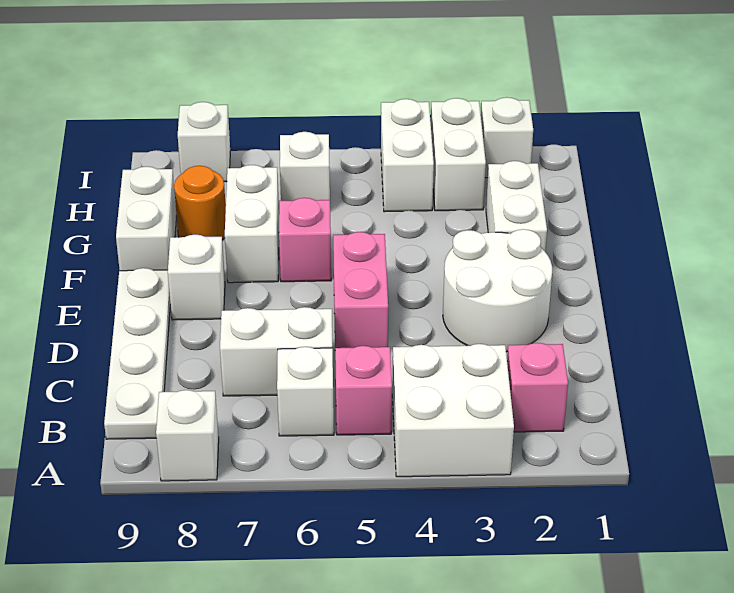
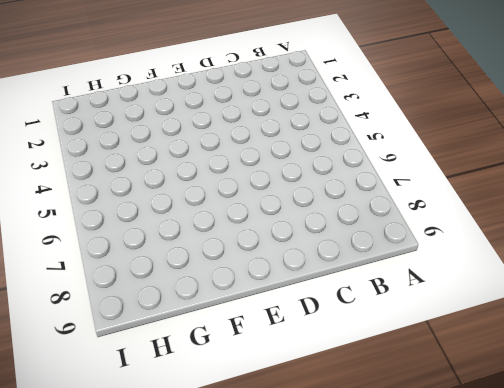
none -> white 2x2 brick [392,344,514,477]
none -> white 1x1 brick [156,390,219,481]
none -> pink 1x1 brick [507,343,568,432]

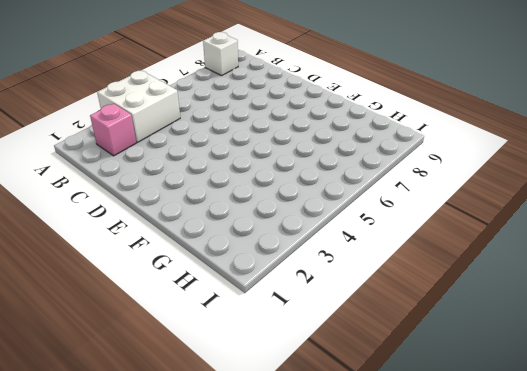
none -> pink 1x1 brick [335,346,392,435]
none -> white 1x1 brick [277,347,334,436]
none -> white 1x4 plate [104,268,170,439]

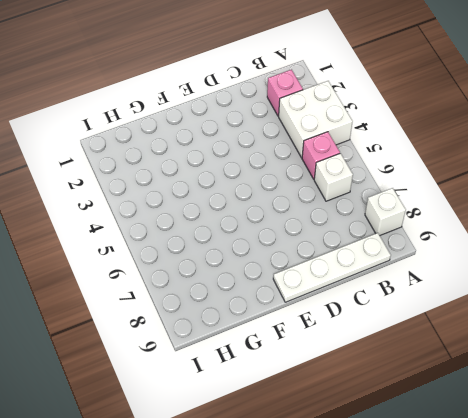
none -> white 1x2 brick [220,307,333,396]
none -> white 2x2 round brick [443,229,552,352]
none -> pink 1x2 brick [333,232,388,348]

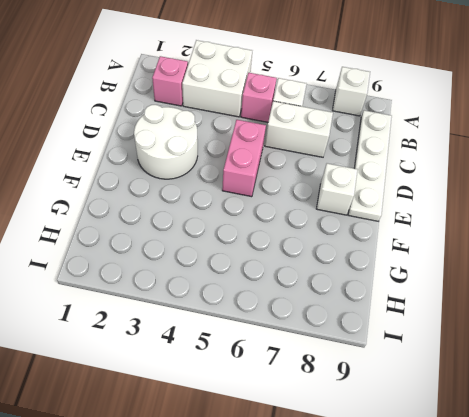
none -> white 1x2 brick [486,161,547,251]
none -> pink 1x1 brick [279,198,331,282]
none -> white 1x2 brick [225,165,279,283]

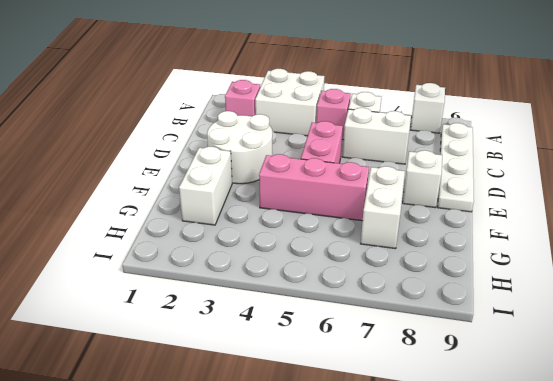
pink 1x3 brick [259,154,369,221] -> pink 1x1 brick [279,198,331,282]
none -> white 1x2 brick [116,166,177,271]
none -> orange 1x1 round brick [174,166,226,240]
none -> white 1x2 brick [431,98,486,211]

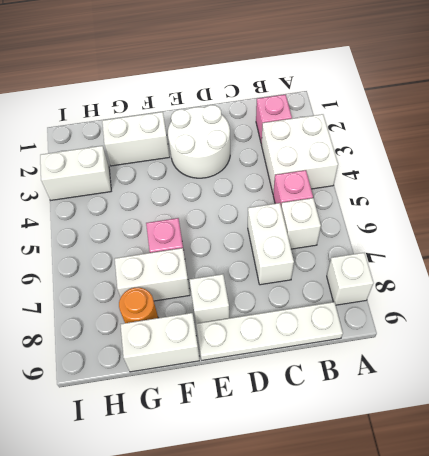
none -> pink 1x2 brick [333,232,388,348]
none -> white 1x2 brick [381,99,434,212]
none -> white 1x1 brick [280,132,330,201]

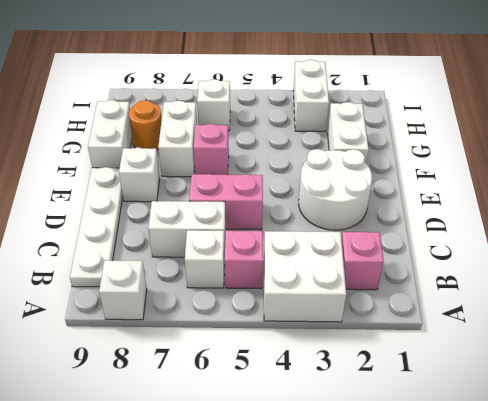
pink 1x2 brick [189,174,263,230] -> pink 1x2 brick turned to [333,232,388,348]
none -> white 1x2 brick [381,99,434,212]
none -> white 1x1 brick [481,97,533,178]
none -> white 1x1 brick [178,102,230,182]

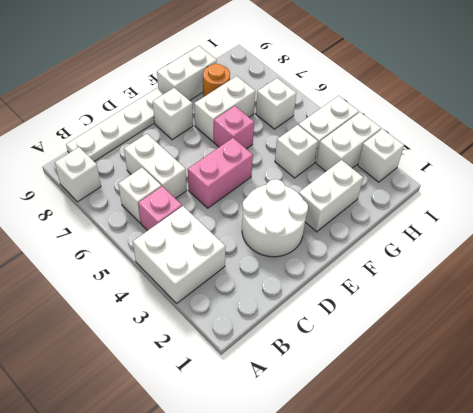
white 1x1 brick [275,125,318,178] -> white 1x1 brick moved to [178,102,230,182]
none -> pink 1x1 brick [507,343,568,432]

